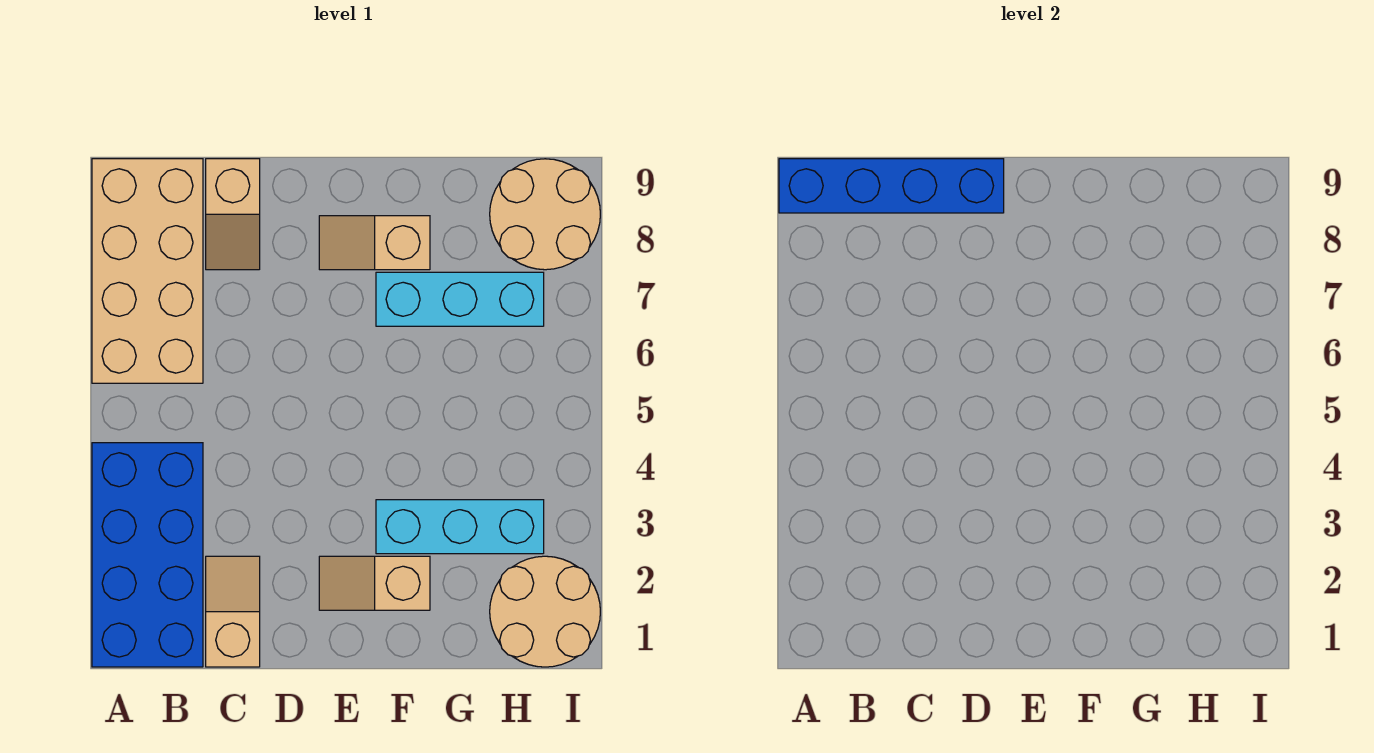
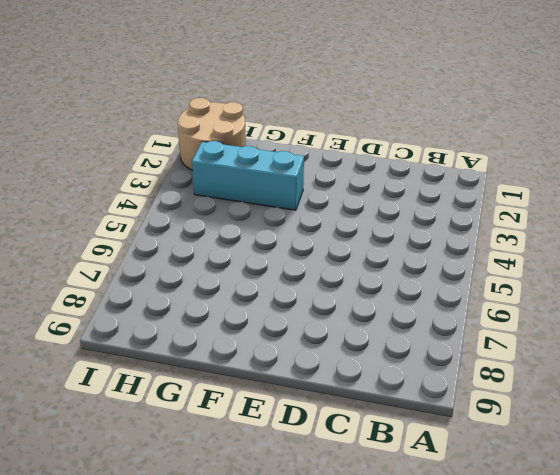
none -> blue 2x4 brick [92,443,203,667]
none -> tan 2x4 brick [92,159,203,383]

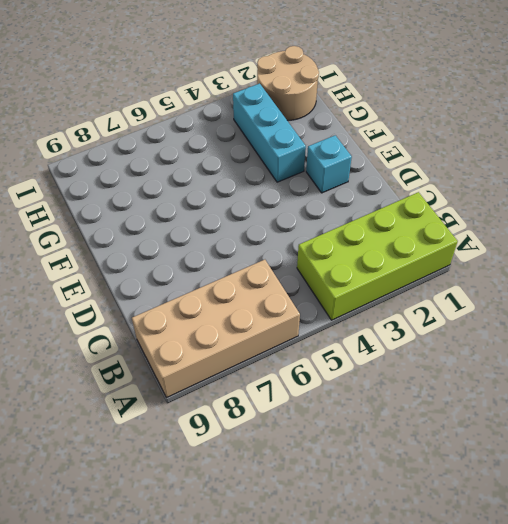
lime 2x4 brick [297,192,458,320] -> blue 2x4 brick [92,443,203,667]
cyan 1x1 brick [306,135,352,193] -> tan 1x2 slope [319,556,430,610]
none -> tan 1x2 slope [206,556,260,667]
none -> tan 1x2 slope [206,159,260,270]

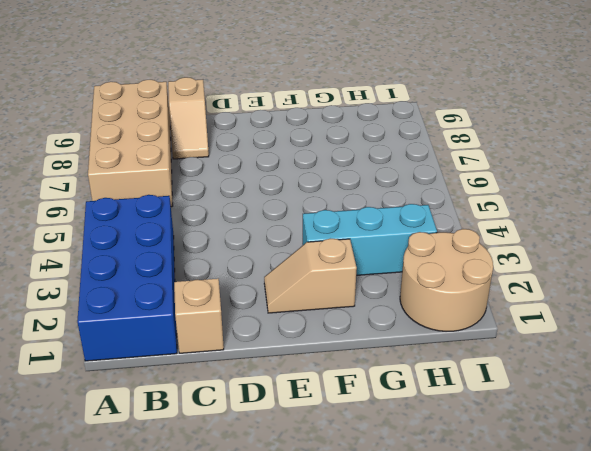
none -> tan 1x2 slope [319,216,430,270]
none -> cyan 1x3 brick [376,272,544,326]

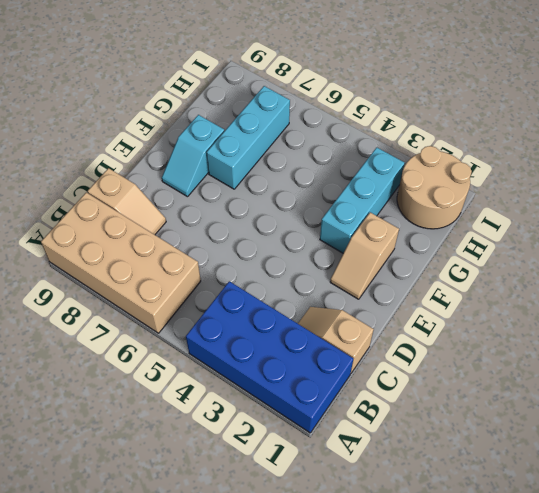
cyan 1x2 slope [162,115,224,197] -> tan 1x2 slope [319,216,430,270]
none -> tan 2x2 round brick [490,159,600,270]
none -> blue 1x4 brick [779,159,1004,213]

